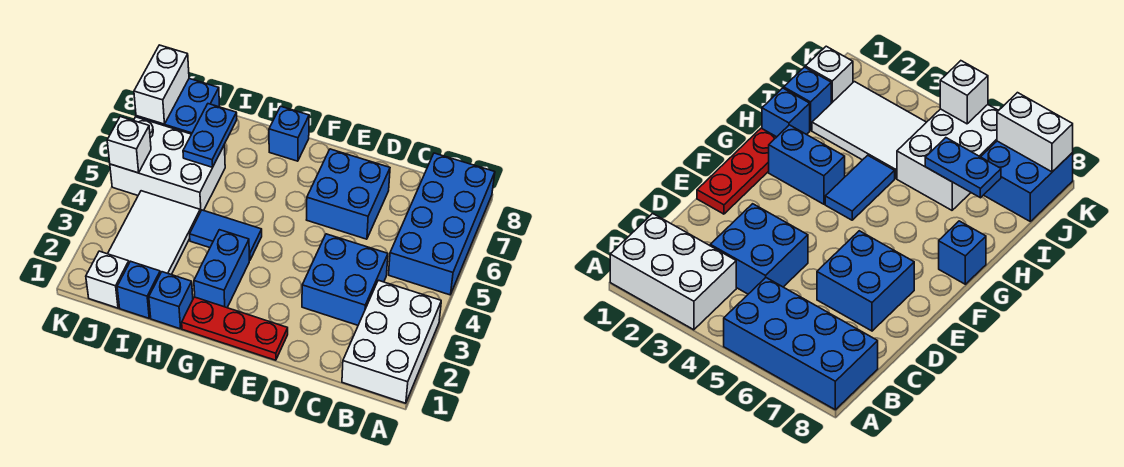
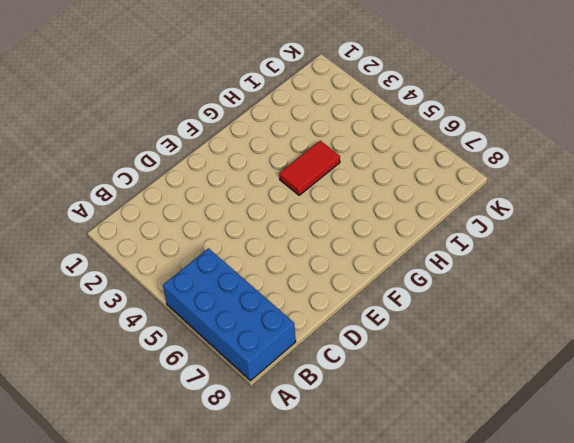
red 1x2 tile [279,141,340,195] -> blue 1x2 tile [190,210,262,260]
none -> white 2x3 brick [342,280,441,403]
none -> blue 2x2 brick [302,234,388,325]
none -> blue 2x2 brick [307,149,390,239]

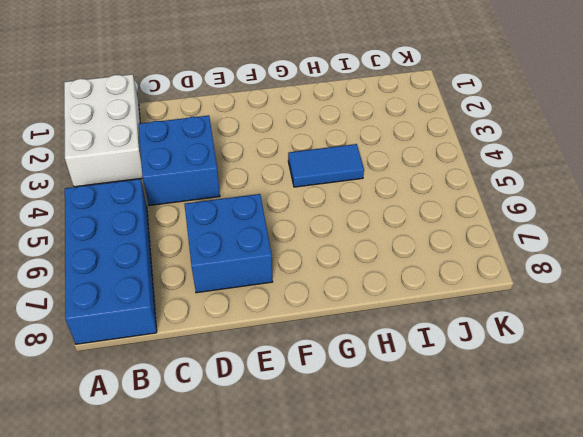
none -> red 1x3 plate [182,297,288,360]
none -> blue 1x2 brick [194,230,249,308]
none -> blue 1x1 brick [269,106,309,161]

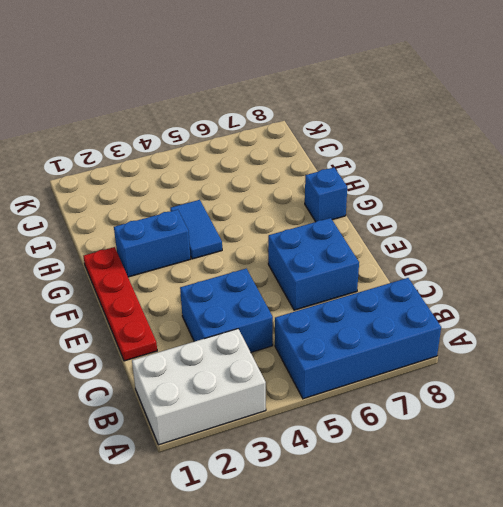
red 1x4 plate [83,247,157,361] -> red 1x3 plate [182,297,288,360]
none -> blue 1x1 brick [149,272,193,329]
none -> blue 1x1 brick [117,261,160,318]
none -> white 2x3 tile [108,191,200,275]

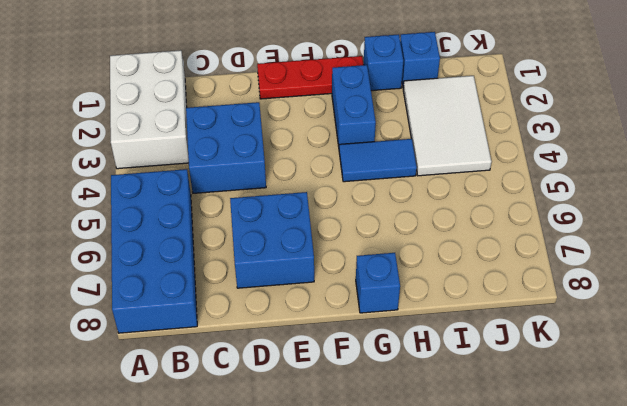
none -> white 2x3 brick [110,117,225,212]
none -> white 1x1 brick [86,251,129,308]
none -> blue 2x2 brick [136,79,220,134]

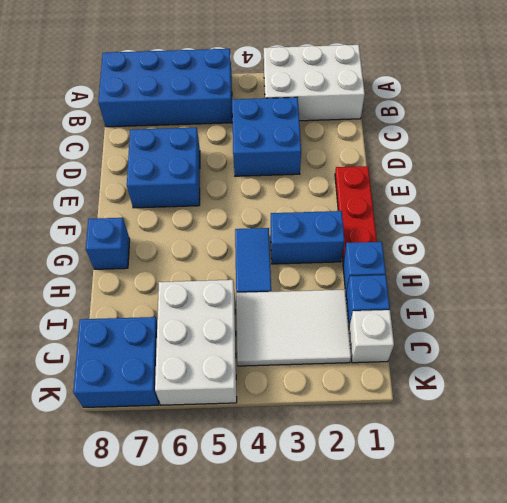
none -> blue 1x2 plate [183,104,237,167]
none -> white 1x1 brick [107,117,151,173]
none -> white 1x2 brick [134,45,189,124]

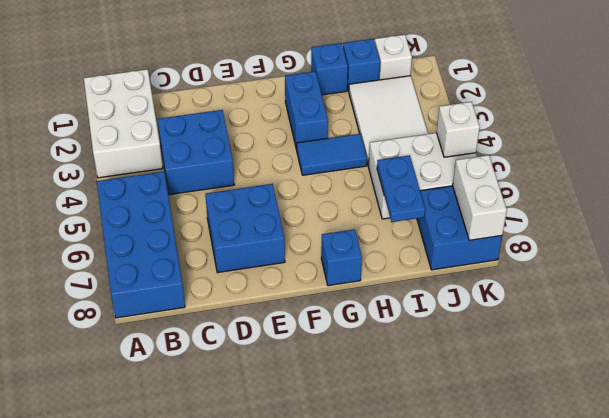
none -> red 1x3 plate [182,297,288,360]

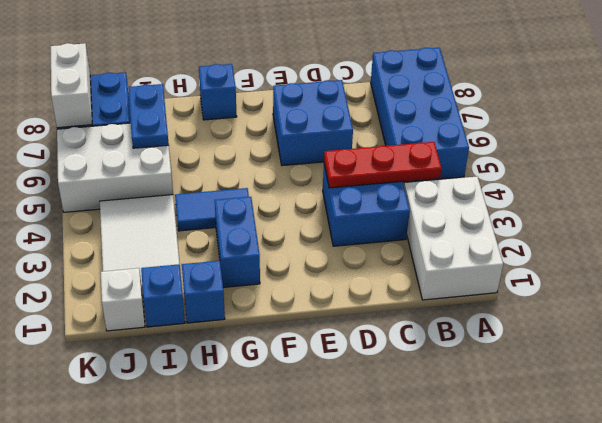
red 1x3 plate [324,142,441,188] -> red 1x3 plate moved to [182,297,288,360]
none -> white 1x1 brick [107,117,151,173]

